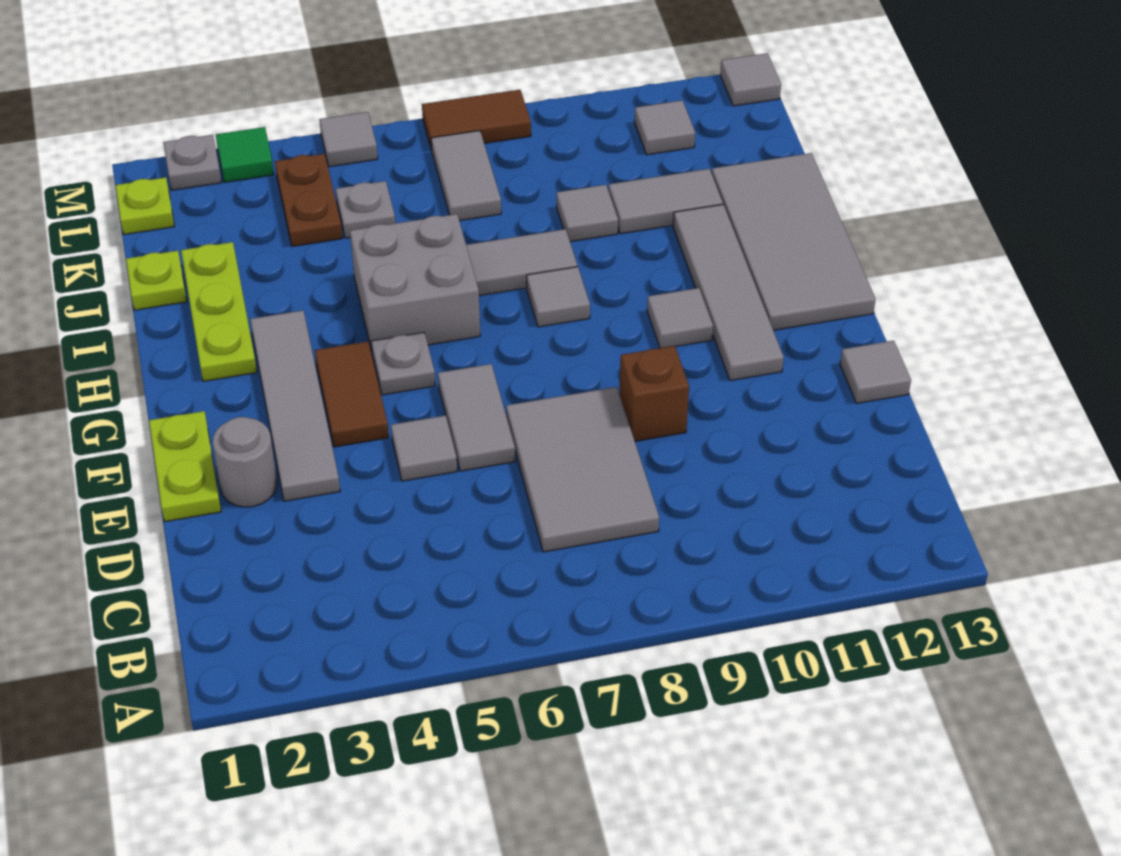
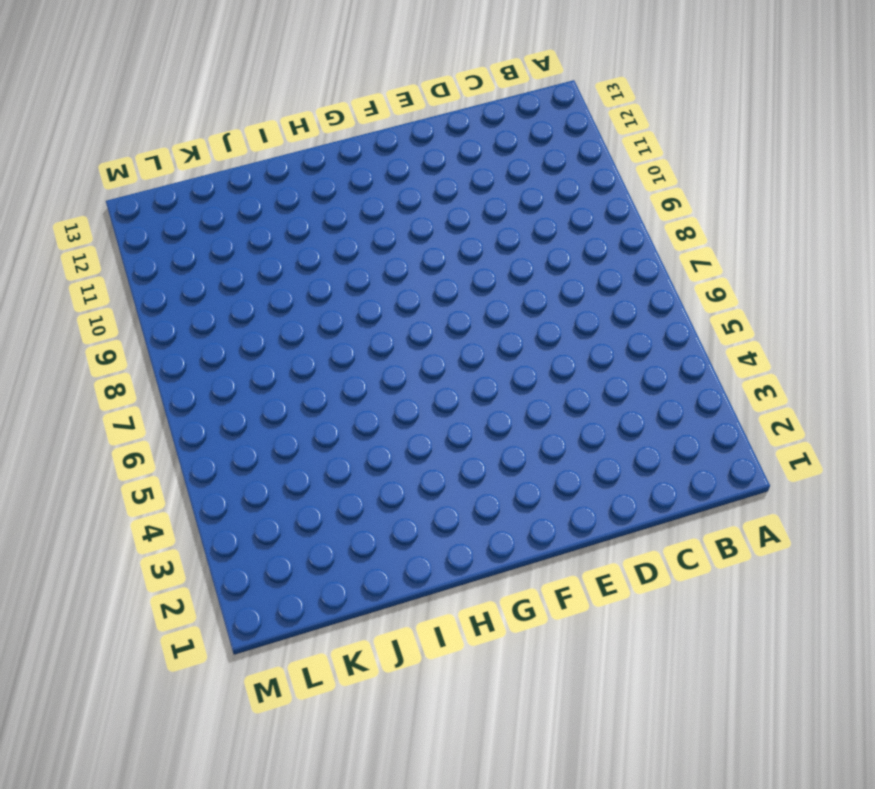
none -> grey 2x3 tile [506,387,659,552]
none -> lime 1x2 plate [149,411,221,522]
none -> grey 1x1 round brick [213,417,277,507]
none -> grey 1x4 tile [250,310,340,501]

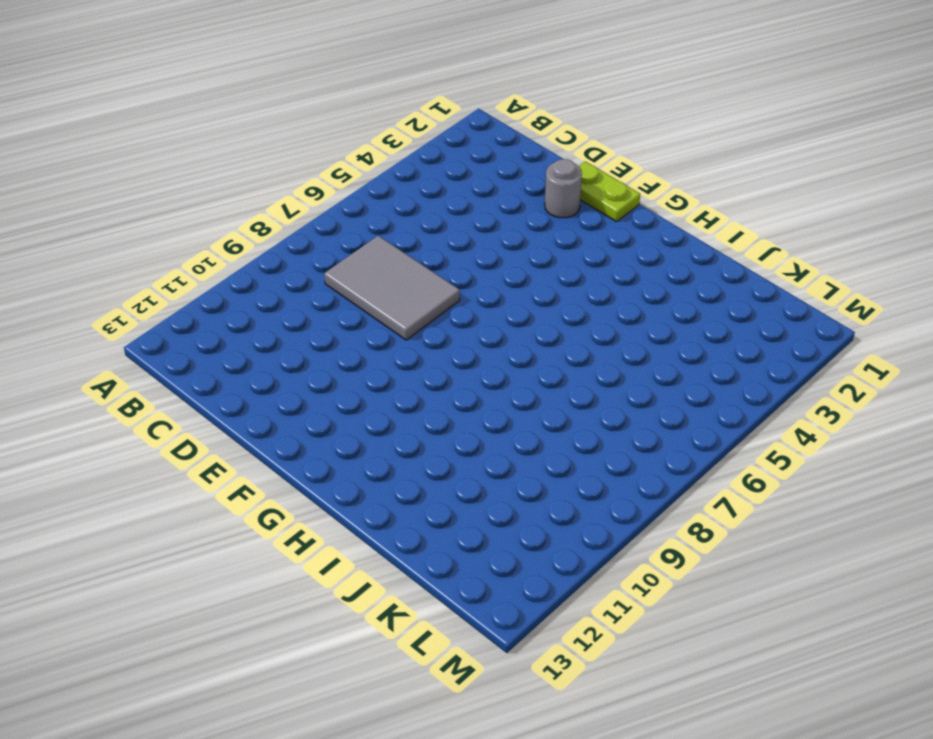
none -> grey 1x4 tile [250,310,340,501]
none -> grey 1x1 tile [391,415,457,481]
none -> grey 1x2 tile [438,364,515,471]
none -> brown 1x1 brick [620,346,689,441]

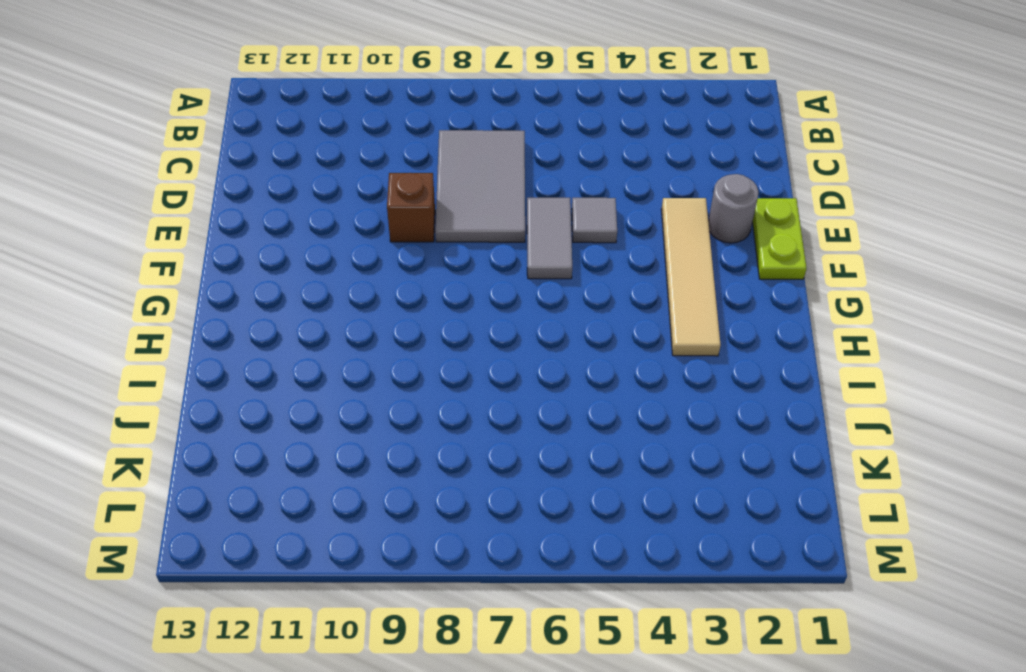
tan 1x4 tile [661,198,721,356] -> grey 1x4 tile [250,310,340,501]
none -> grey 1x1 tile [840,341,911,404]
none -> brown 1x2 tile [315,342,389,447]
none -> grey 1x4 tile [673,205,784,381]
none -> grey 1x1 plate [371,332,435,395]

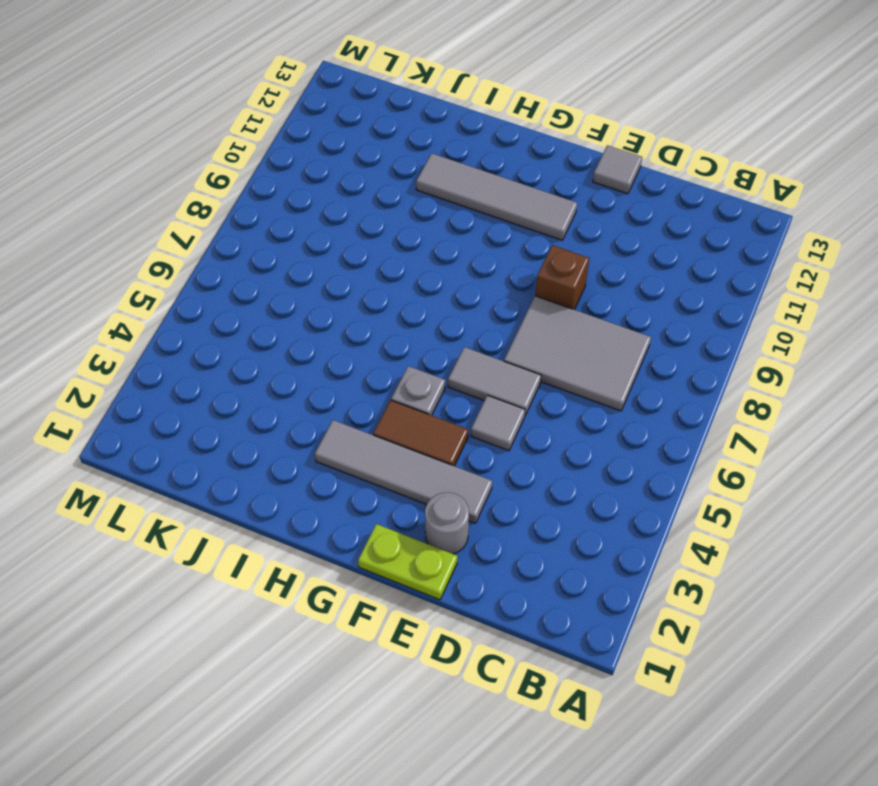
none -> grey 1x1 tile [647,288,713,348]
none -> grey 2x4 tile [712,153,876,330]
none -> lime 1x3 plate [181,242,257,381]
none -> grey 2x2 brick [350,214,480,351]

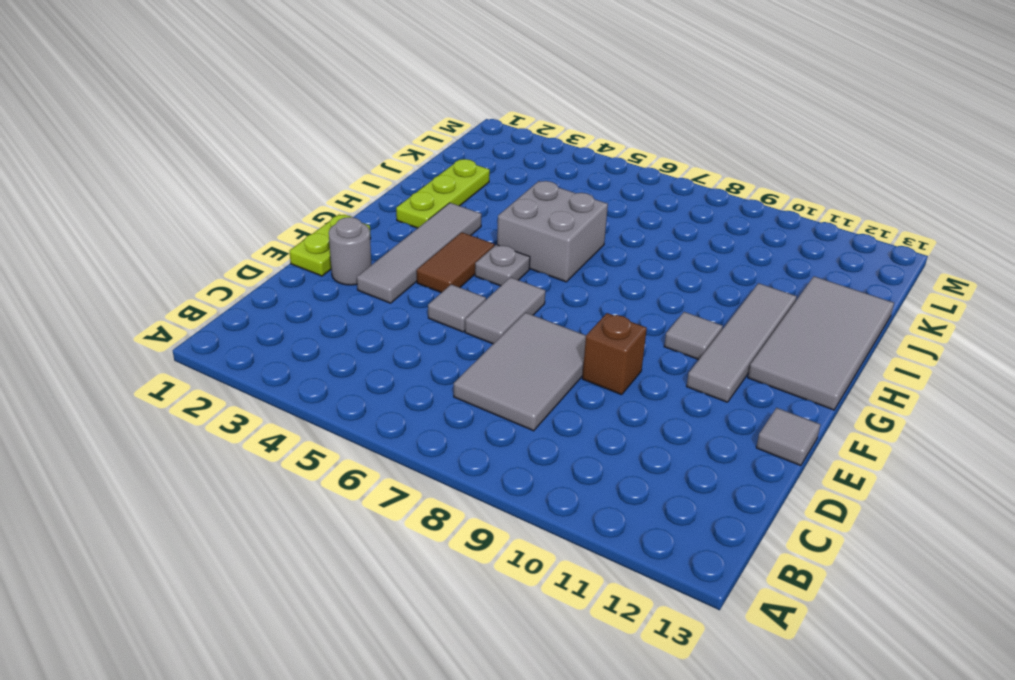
none -> grey 1x1 tile [527,267,590,327]
none -> grey 1x2 tile [466,229,577,296]
none -> lime 1x1 plate [126,251,187,310]
none -> grey 1x1 tile [556,185,618,242]

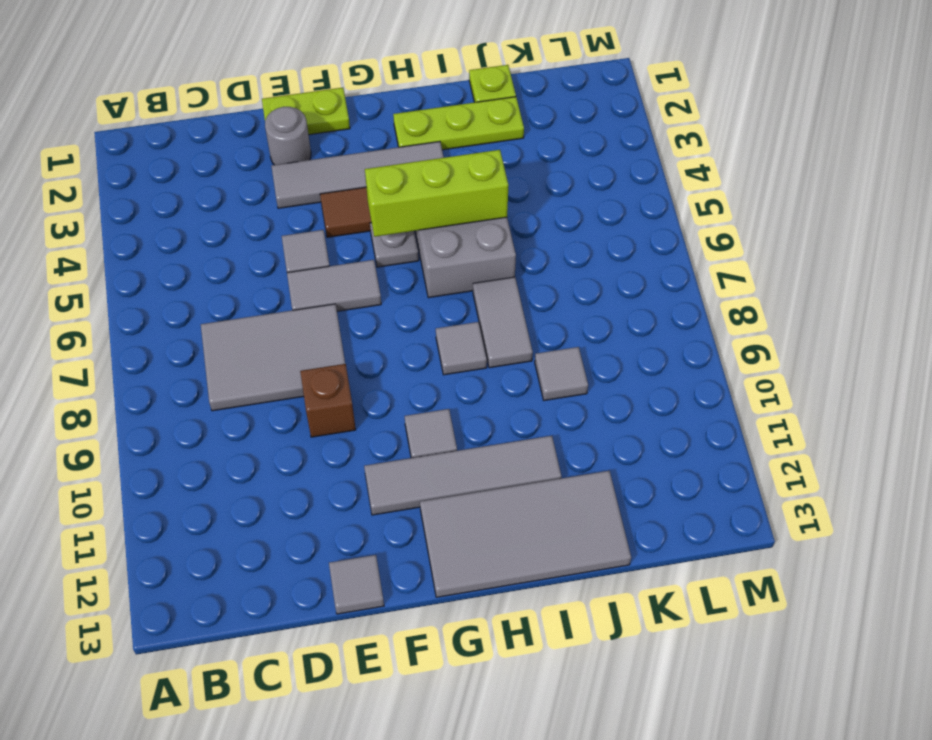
lime 1x3 brick [365,150,508,237] -> none
none -> grey 1x2 tile [609,169,723,234]
none -> brown 1x2 plate [275,154,343,247]
none -> grey 1x1 plate [336,181,395,238]
none -> grey 1x2 tile [431,131,501,221]

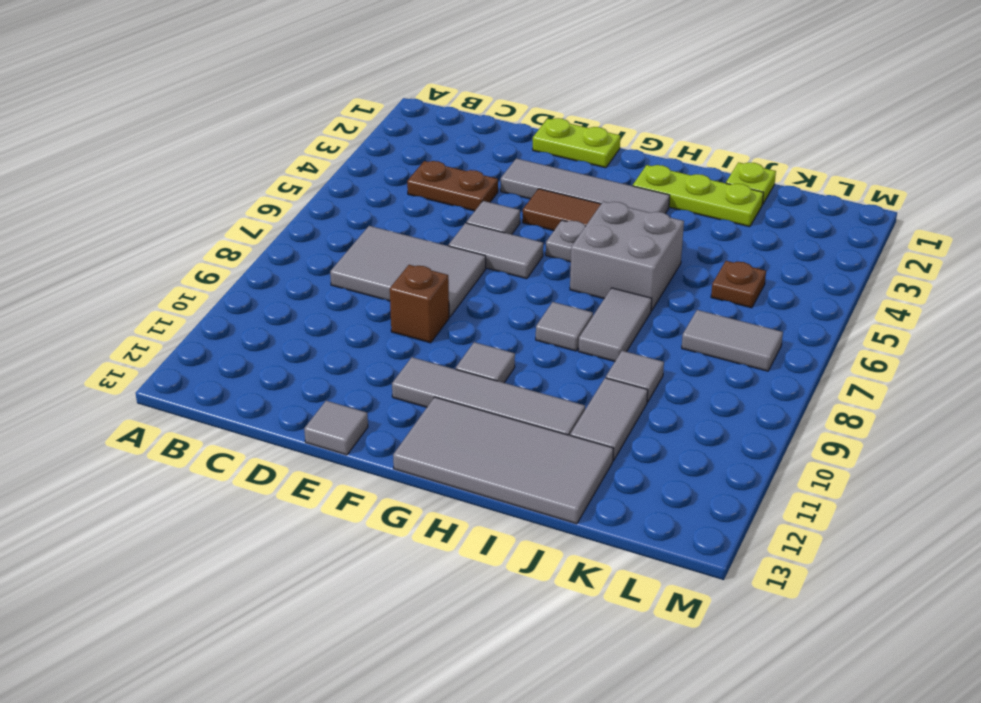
brown 1x2 plate [407,161,498,211] -> brown 1x2 plate moved to [275,154,343,247]
brown 1x1 plate [711,261,766,308] -> grey 1x1 plate [336,181,395,238]
none -> grey 1x1 round brick [213,417,277,507]
none -> lime 1x1 plate [115,177,175,234]
none -> grey 1x1 tile [635,100,695,155]
none -> grey 1x1 plate [163,135,221,190]

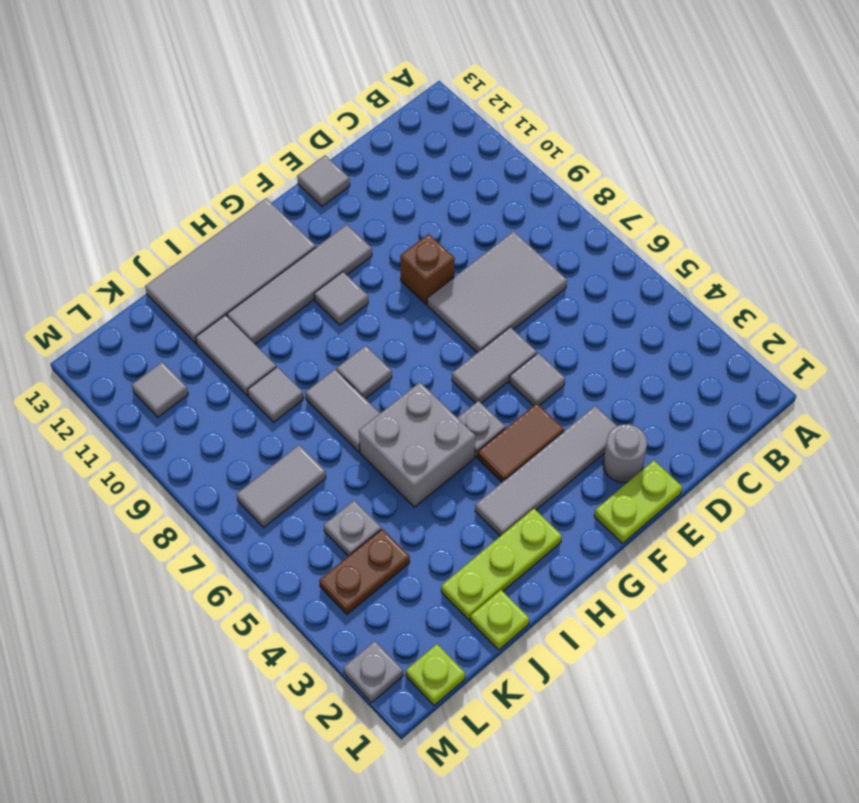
none -> green 1x1 tile [216,127,274,182]
none -> grey 1x1 tile [319,112,378,167]
none -> brown 1x2 tile [422,90,531,151]
none -> grey 1x1 tile [720,53,781,106]

